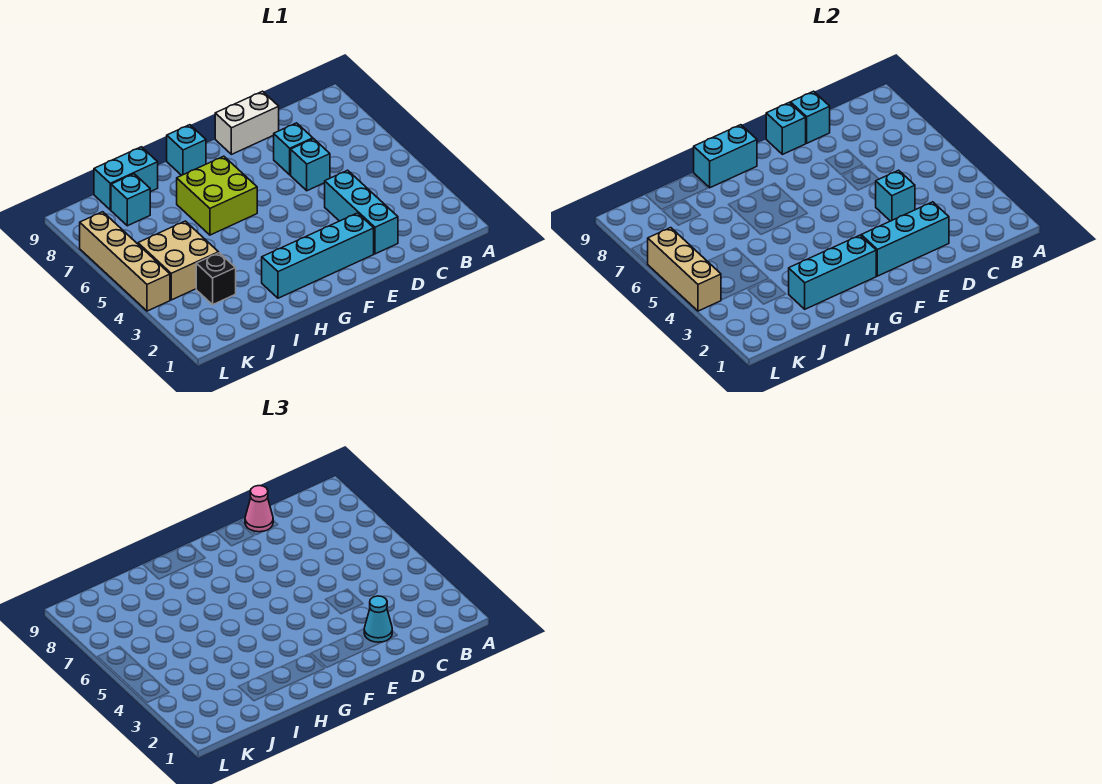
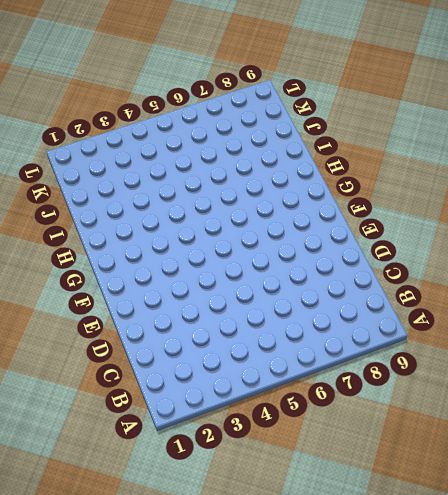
none -> cyan 1x3 brick [325,170,398,254]
none -> cyan 1x1 brick [291,139,330,191]
none -> cyan 1x1 brick [274,123,313,175]

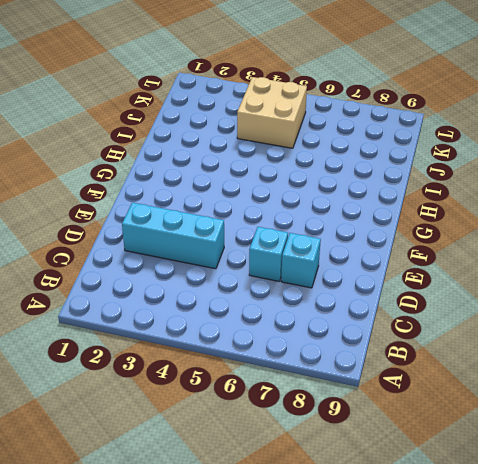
none -> white 1x2 brick [215,91,279,154]
none -> cyan 1x4 brick [262,213,374,298]
none -> lime 2x2 brick [177,156,257,235]

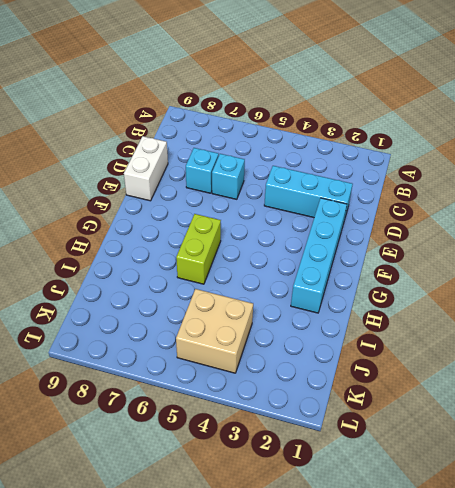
lime 1x2 brick [176,214,221,284] -> lime 2x2 brick [177,156,257,235]
none -> cyan 1x1 brick [167,125,206,175]
none -> cyan 1x2 brick [94,147,158,210]
none -> black 1x1 brick [196,253,236,305]

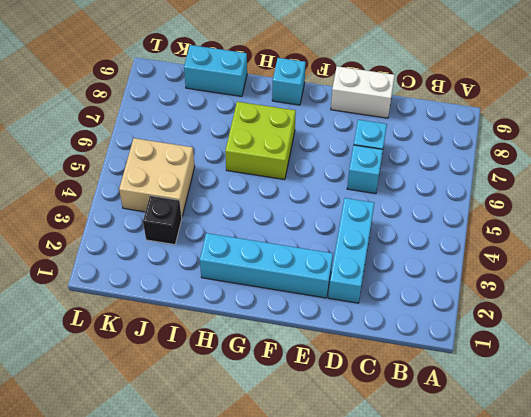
none -> cyan 1x1 brick [111,174,150,226]
none -> tan 1x4 brick [80,212,170,311]
none -> cyan 1x3 brick [861,202,949,276]

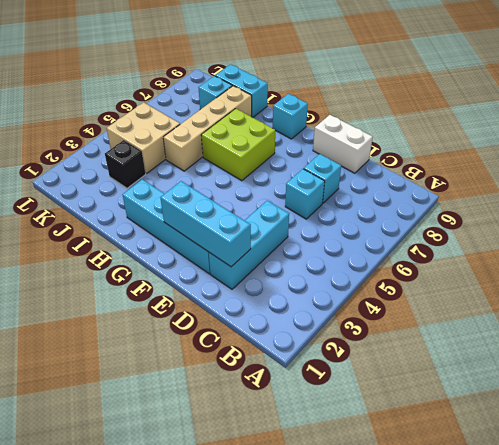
tan 1x4 brick [163,86,252,171] -> tan 1x4 brick moved to [80,212,170,311]
none -> cyan 1x1 brick [876,170,915,221]
none -> cyan 1x1 brick [791,91,830,143]
none -> cyan 1x1 brick [766,102,806,154]

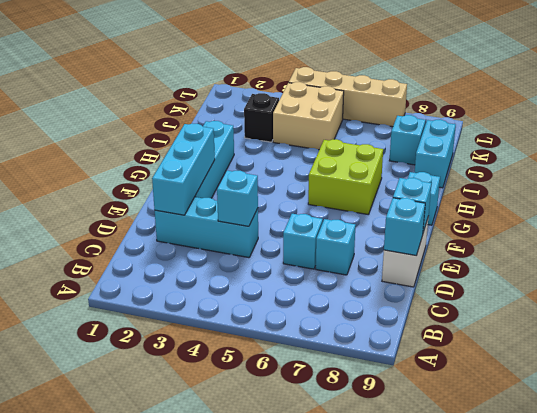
none -> cyan 1x3 brick [789,235,876,309]
none -> cyan 1x2 brick [694,125,757,188]
none -> tan 1x3 brick [648,228,721,311]

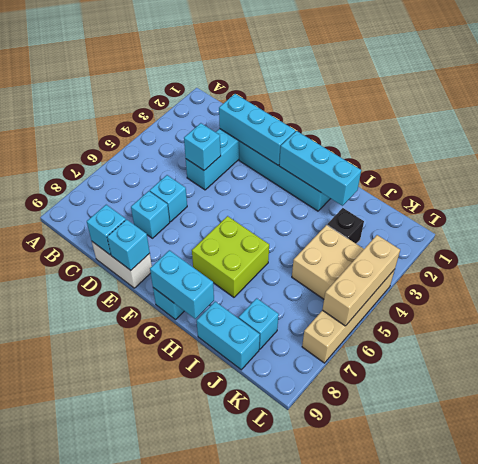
none -> cyan 1x1 cone [364,596,392,642]
none -> pink 1x1 cone [245,486,273,532]

